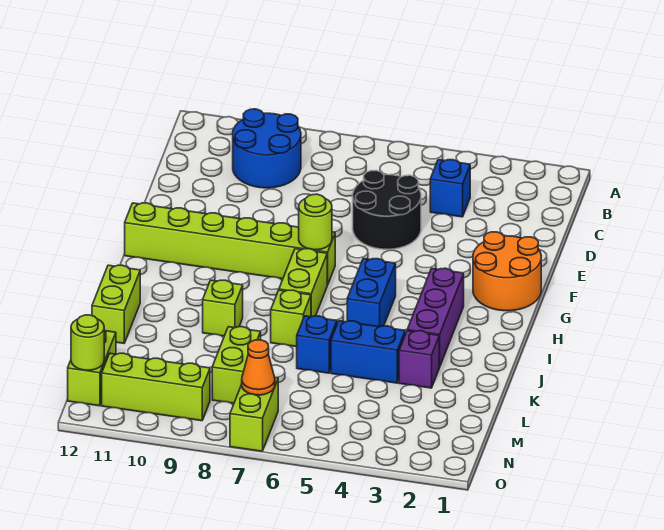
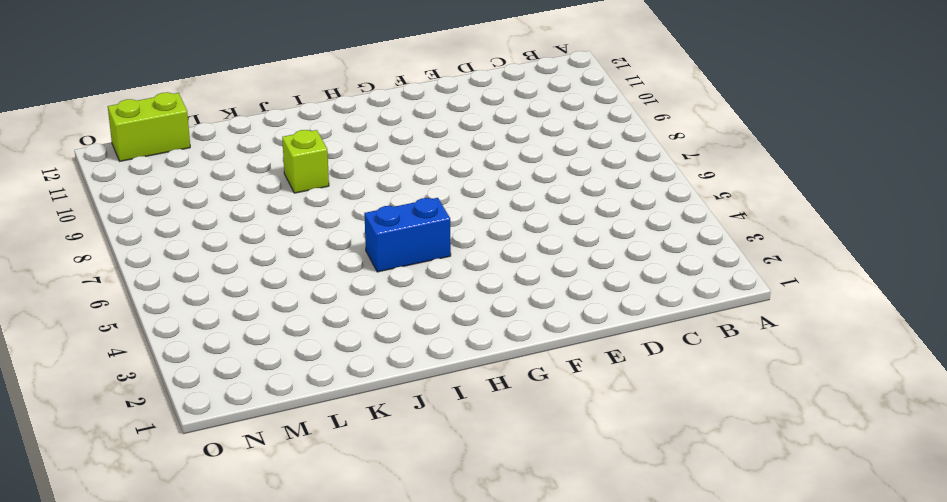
none -> blue 2x2 round brick [233,109,301,188]
none -> blue 1x1 brick [430,160,470,217]
none -> black 2x2 round brick [353,171,421,249]

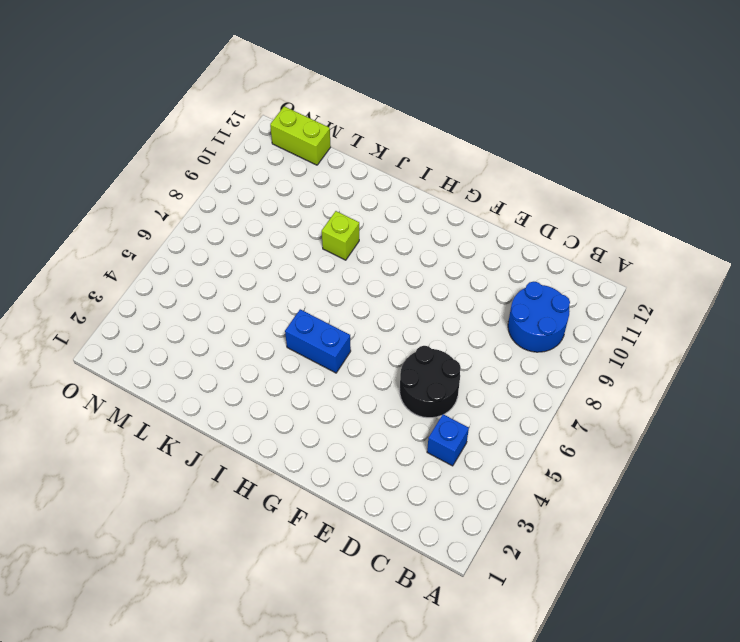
none -> orange 2x2 round brick [473,232,541,311]
none -> lime 1x6 brick [125,203,335,285]
none -> purple 1x3 brick [407,268,464,367]

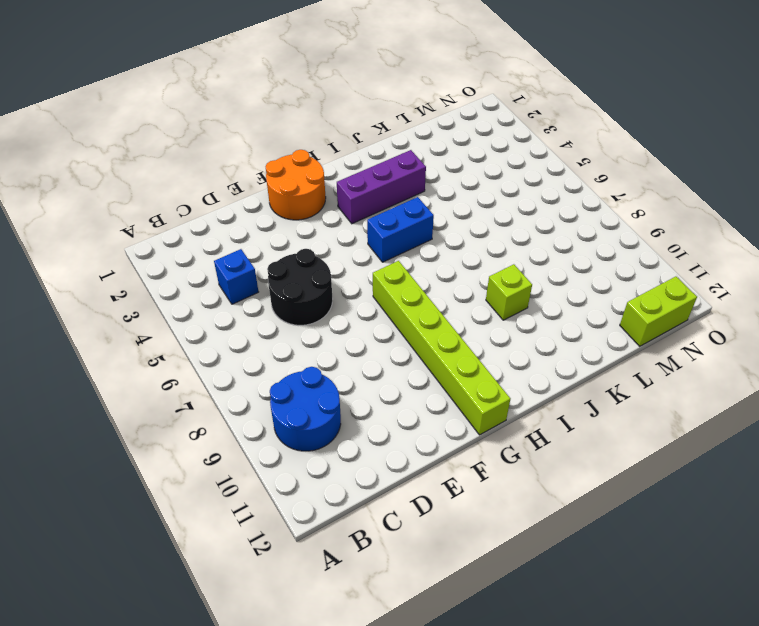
none -> lime 1x2 brick [279,249,327,317]
none -> lime 1x1 brick [271,290,311,347]
none -> lime 1x2 brick [92,265,140,343]

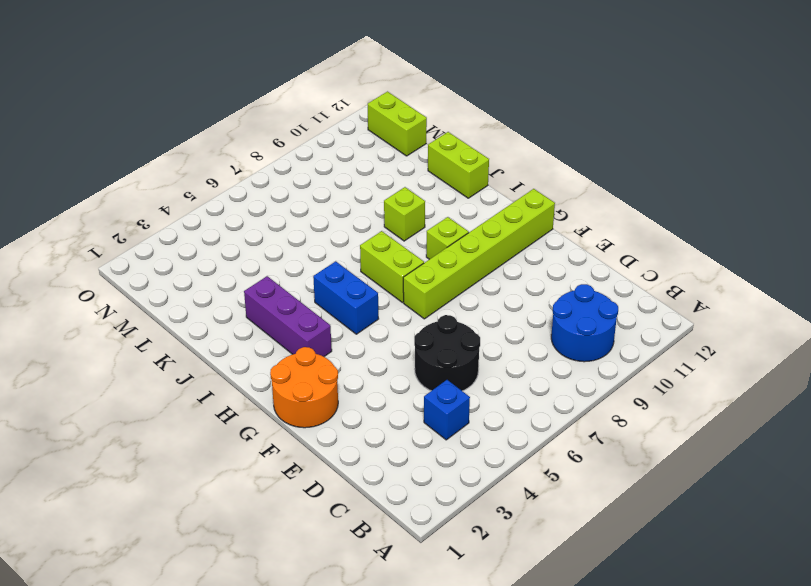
lime 1x1 brick [426,217,469,259] -> lime 1x1 brick moved to [271,290,311,347]
none -> purple 1x1 brick [399,331,439,388]
none -> blue 1x2 brick [331,321,405,383]
none -> blue 1x1 brick [297,316,337,373]

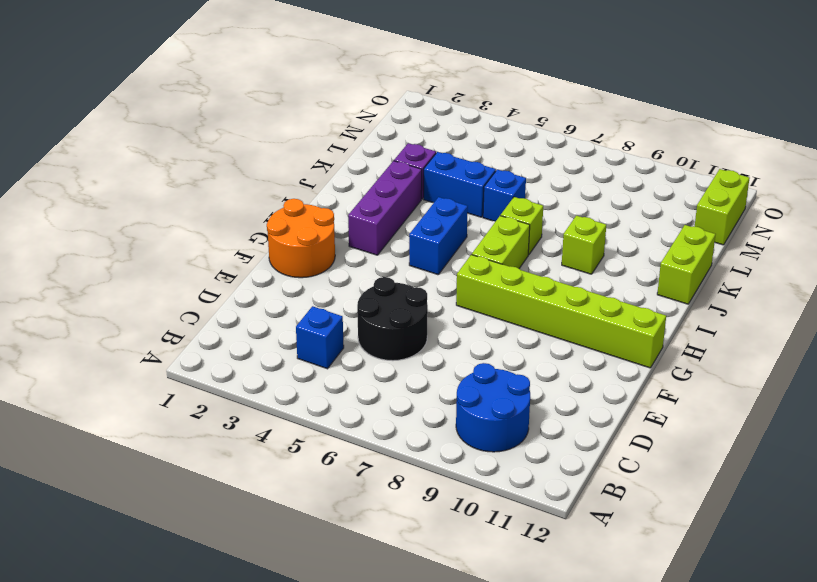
none -> lime 1x2 brick [212,327,261,403]
none -> lime 1x2 brick [230,377,278,451]
none -> lime 1x3 brick [102,353,210,421]

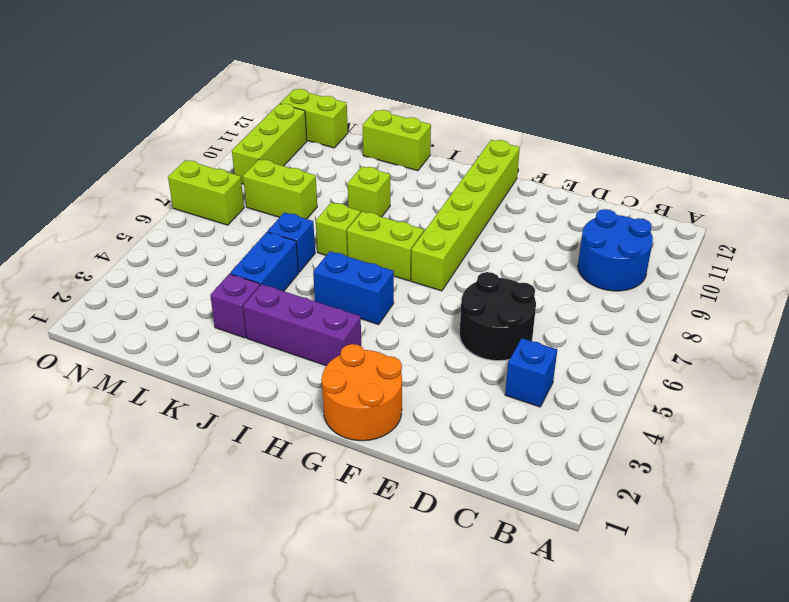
none -> lime 1x1 round brick [299,194,332,250]
none -> orange 1x1 cone [242,340,275,395]
none -> lime 1x1 round brick [71,315,104,370]

